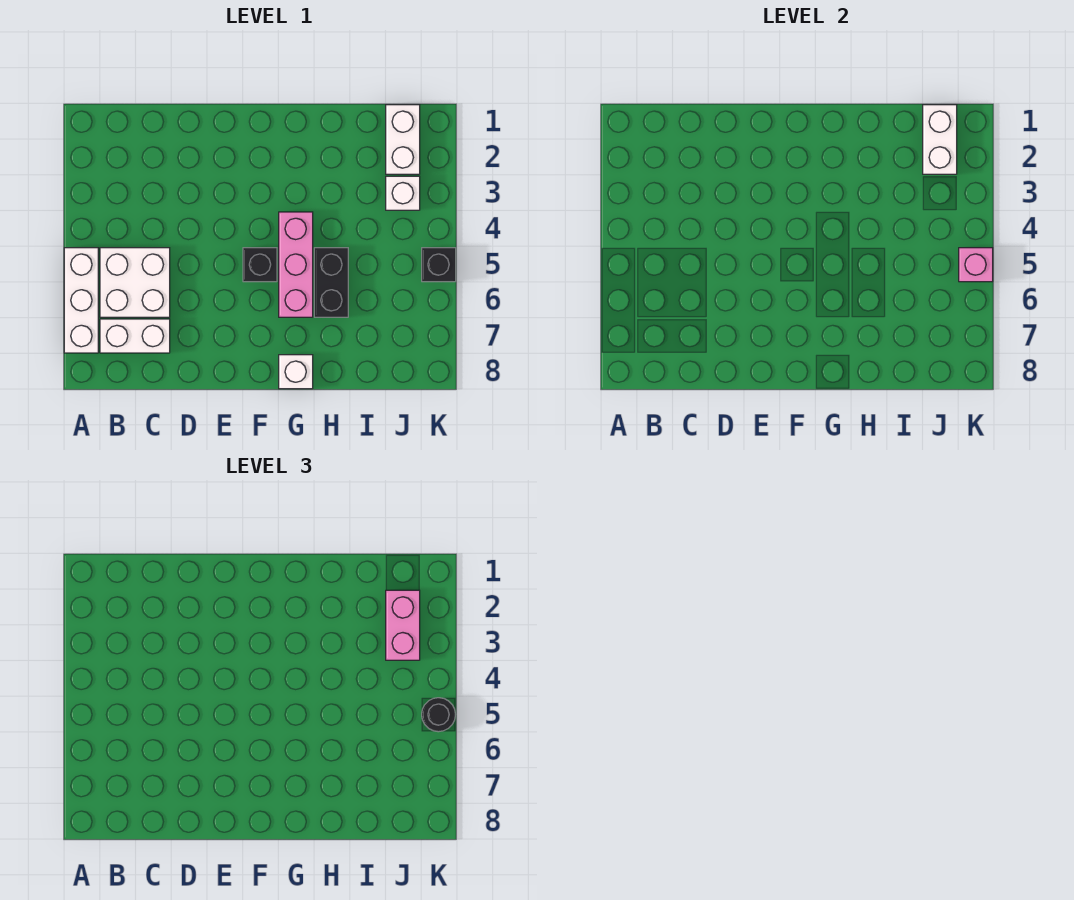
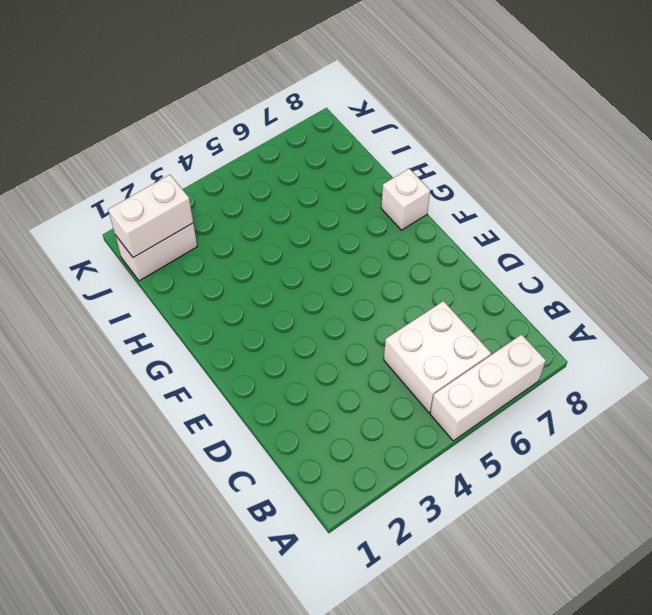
none -> white 1x2 brick [100,319,170,353]
none -> black 1x1 brick [243,248,277,282]
none -> pink 1x3 brick [279,212,313,317]

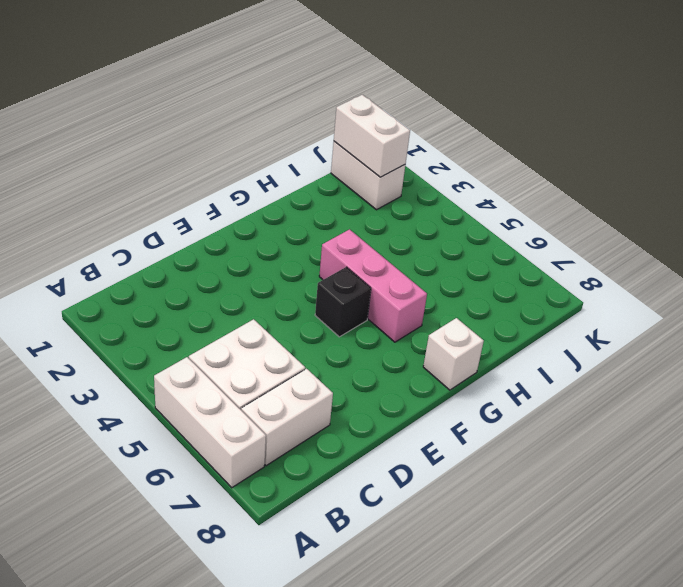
none -> black 1x2 brick [314,248,348,317]
none -> white 1x1 brick [386,176,420,210]
none -> black 1x1 brick [422,248,456,282]

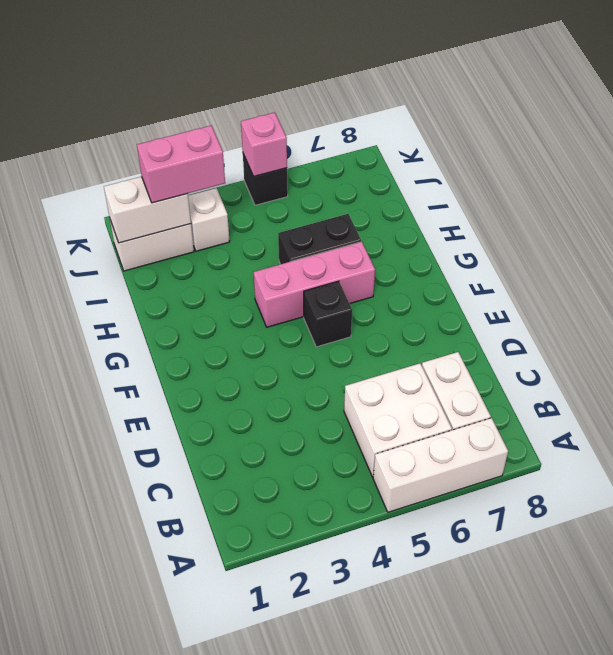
none -> white 1x1 brick [279,355,313,389]
none -> black 1x1 round brick [422,698,455,732]

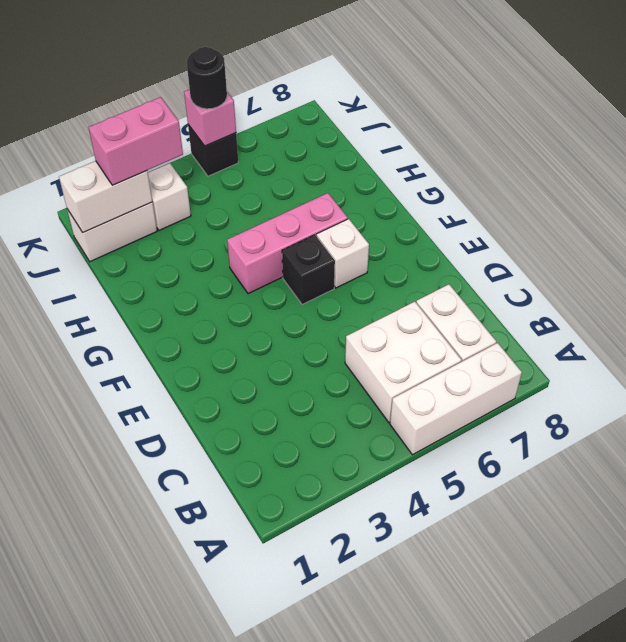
white 1x1 brick [317,219,369,288] -> white 1x1 brick moved to [279,355,313,389]
none -> black 1x2 brick [314,248,348,317]

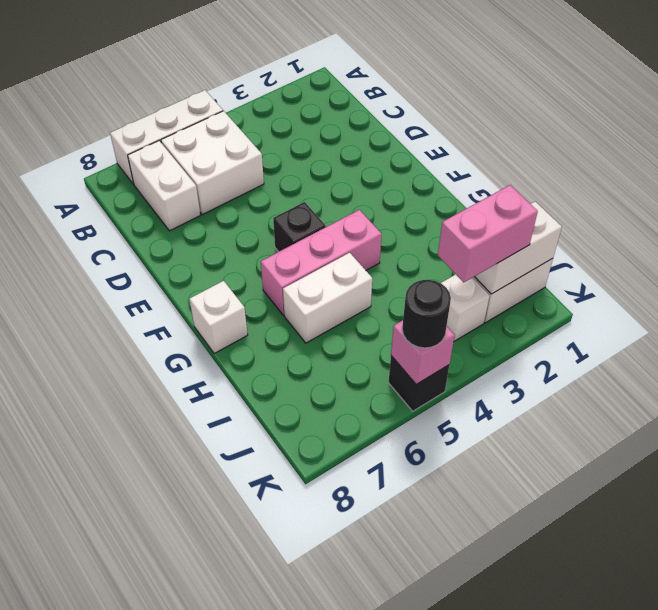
white 1x2 brick [283,253,372,343] -> black 1x2 brick [314,248,348,317]

